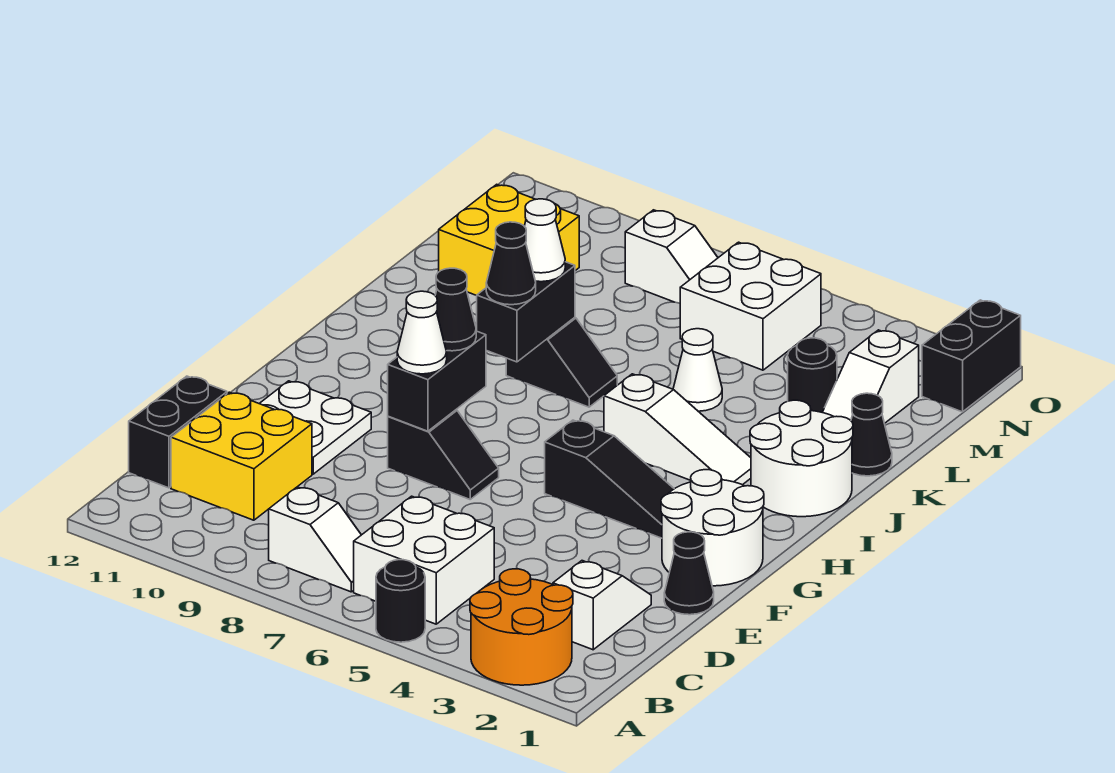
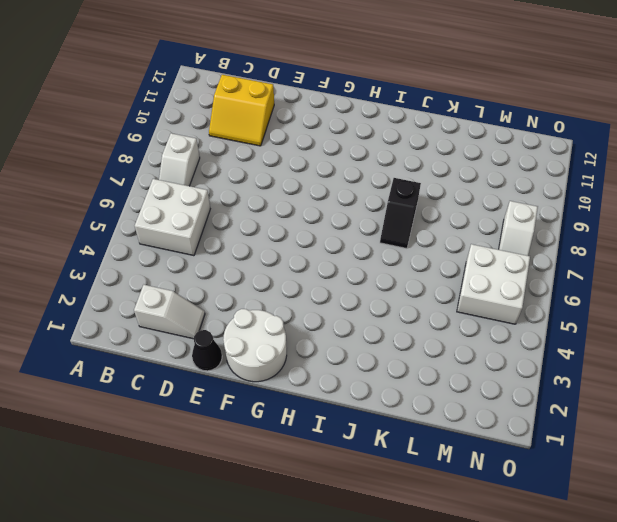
yellow 2x2 slope [209,75,274,146] -> yellow 2x2 brick [171,392,312,520]
none -> orange 2x2 round brick [470,569,573,685]
none -> black 1x1 round brick [376,560,425,642]
none -> black 1x2 brick [129,376,227,488]

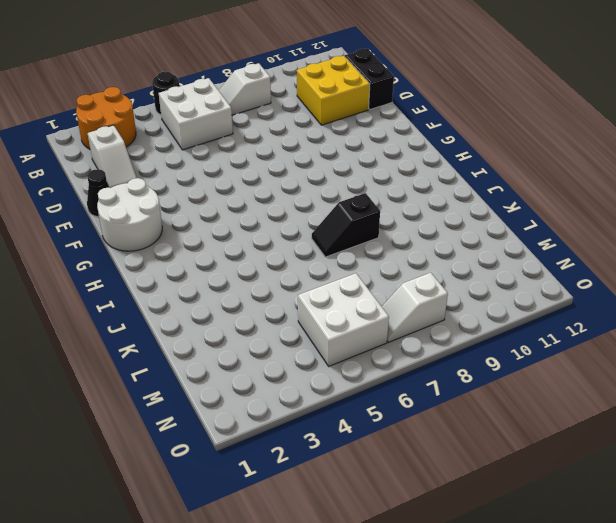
none -> white 2x2 plate [259,381,371,474]
none -> black 1x2 slope [388,410,499,499]
none -> black 1x3 slope [545,420,674,538]

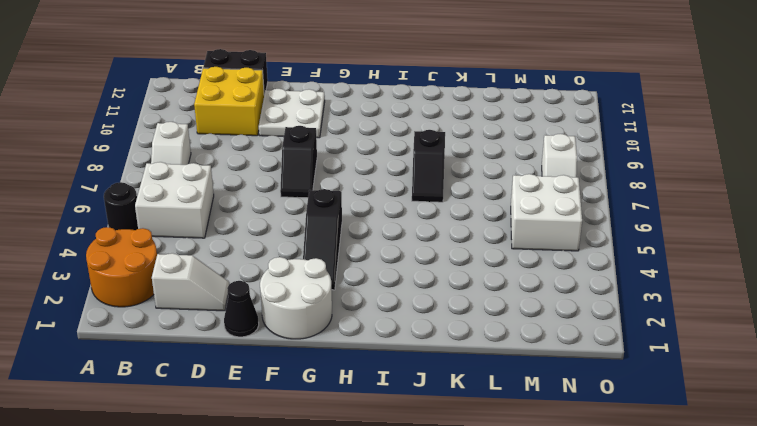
none -> white 2x2 round brick [750,400,853,517]
none -> white 1x3 slope [604,374,751,485]
none -> black 1x1 cone [851,393,892,476]

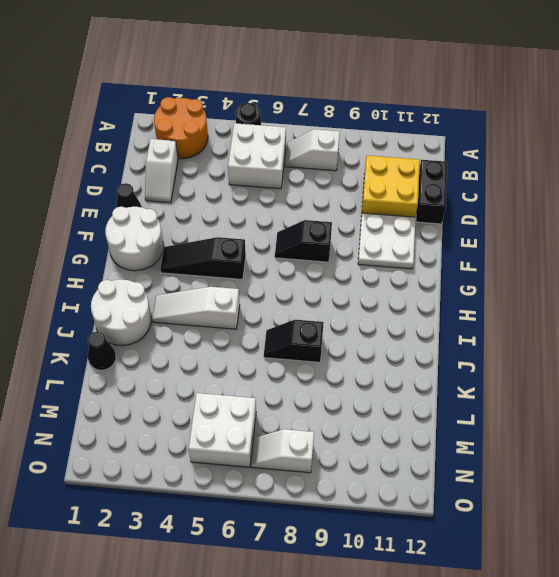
none -> white 1x1 cone [673,329,722,411]
none -> white 1x2 slope [822,330,919,423]
none -> black 1x1 round brick [788,338,837,412]

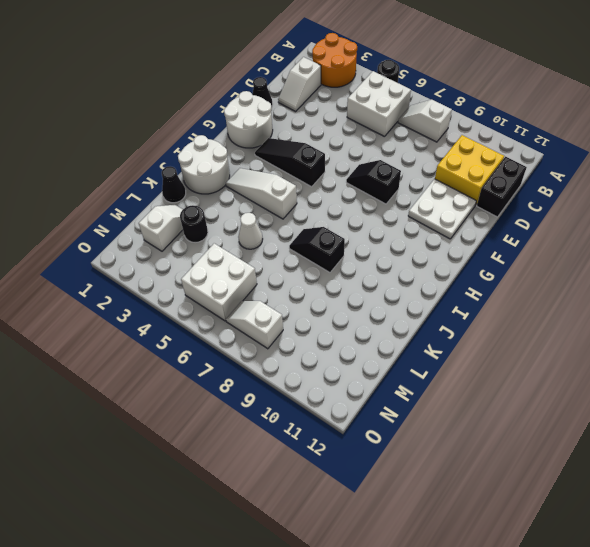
none -> yellow 2x2 brick [439,184,579,296]
none -> black 1x2 brick [922,300,1021,412]
none -> black 1x2 brick [388,331,486,431]

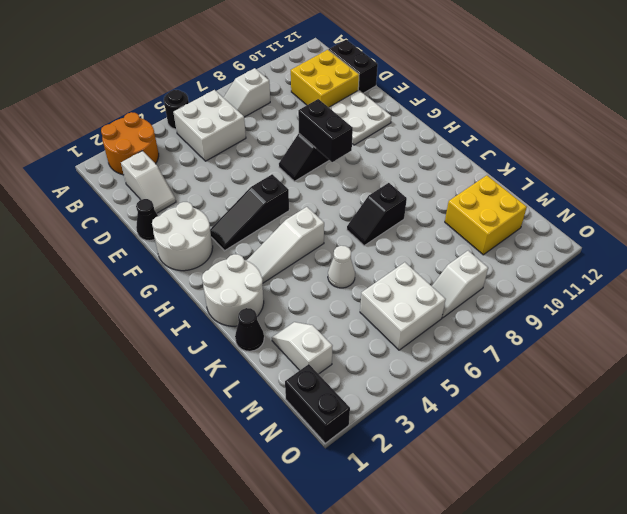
none -> black 1x1 round brick [788,338,837,412]
none -> black 1x2 brick [477,262,575,362]
none -> white 1x1 cone [397,291,447,374]

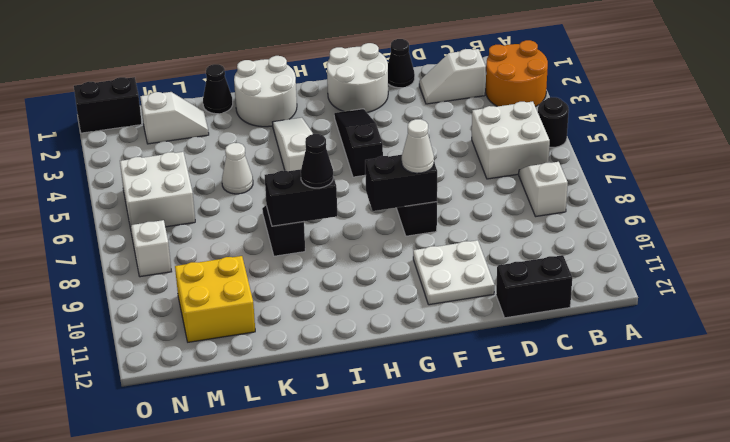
none -> yellow 2x2 brick [171,392,312,520]
none -> black 1x1 round brick [788,338,837,412]
none -> black 1x1 cone [435,268,476,351]

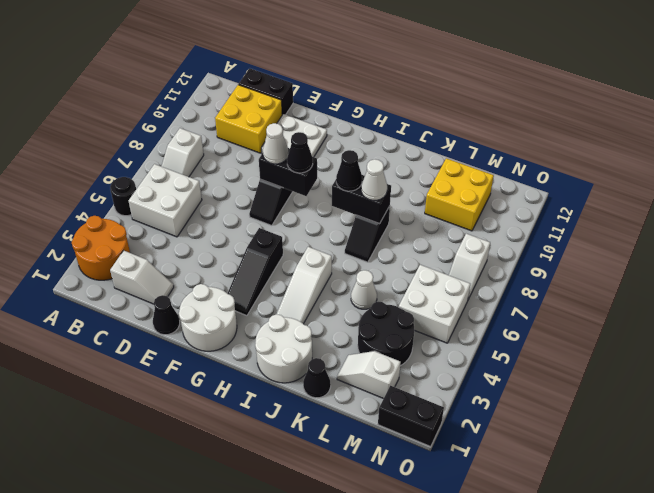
black 2x2 round brick [358,302,414,366] -> black 1x1 round brick [788,338,837,412]

